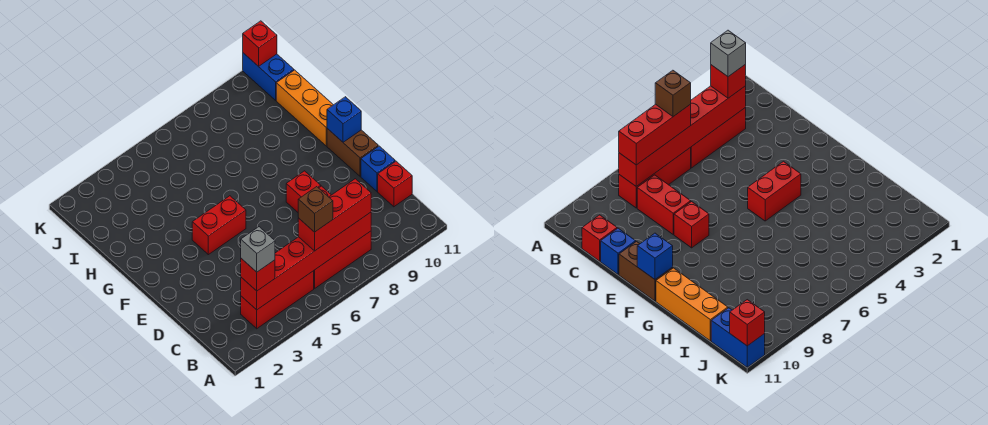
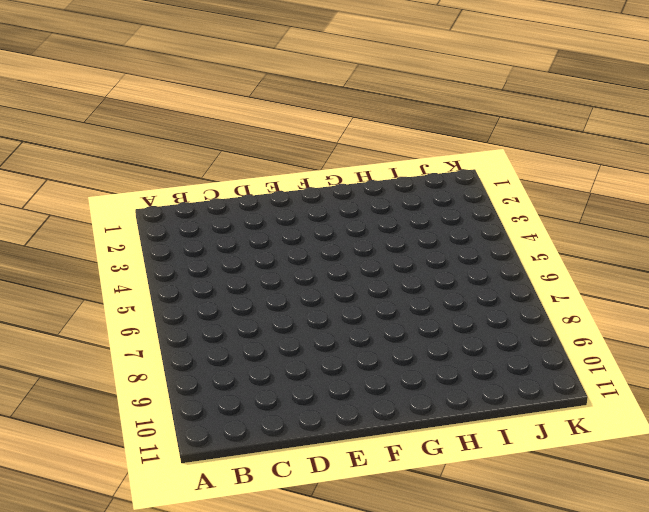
none -> red 1x3 brick [241,271,314,329]
none -> red 1x3 brick [314,231,371,289]
none -> red 1x2 brick [637,175,691,234]

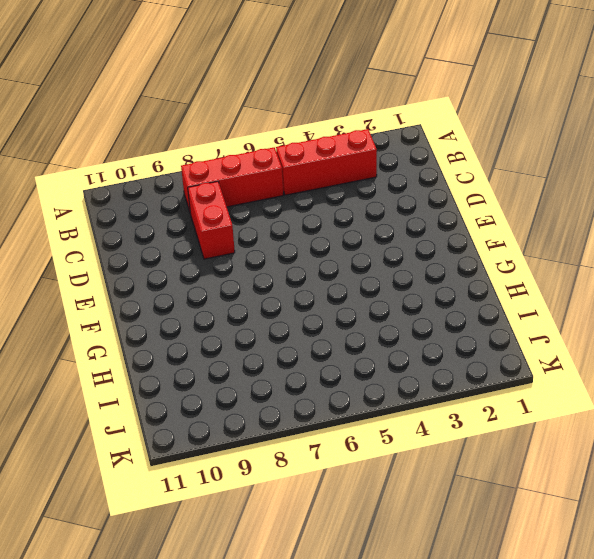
none -> red 1x1 brick [378,161,412,207]
none -> blue 1x1 brick [361,146,395,191]
none -> red 1x1 brick [286,171,321,212]

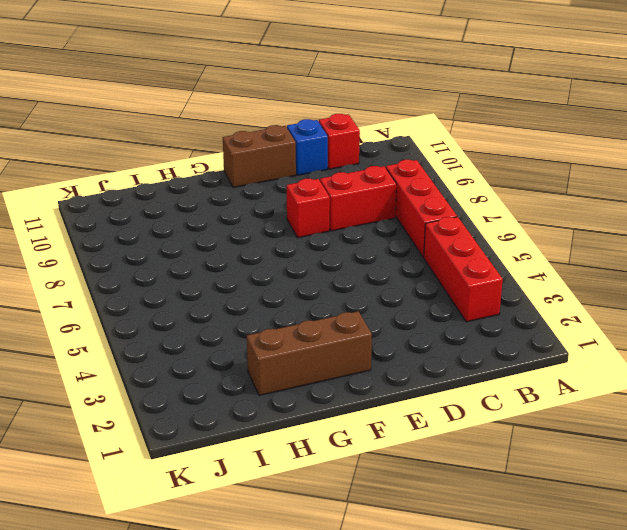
brown 1x3 brick [247,311,372,396] -> none
none -> red 1x2 brick [192,196,246,255]
none -> orange 1x3 brick [276,70,333,146]
none -> blue 1x2 brick [243,53,294,100]

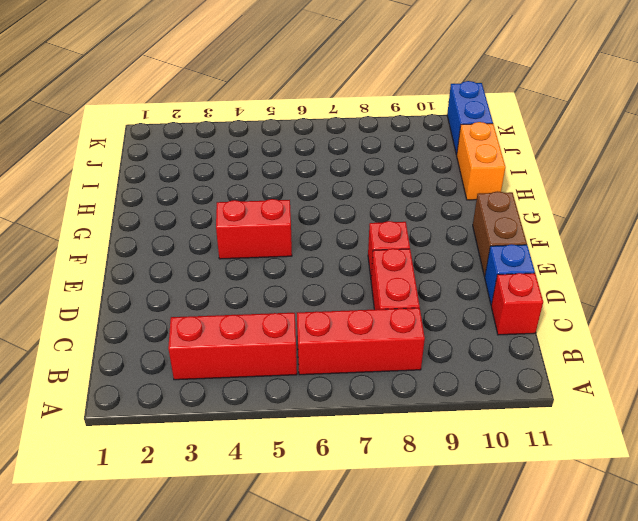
orange 1x2 brick [457,122,505,200] -> orange 1x3 brick [276,70,333,146]
none -> red 1x6 brick [241,212,371,310]
none -> blue 1x1 brick [327,97,361,142]
none -> red 1x1 brick [243,21,277,66]

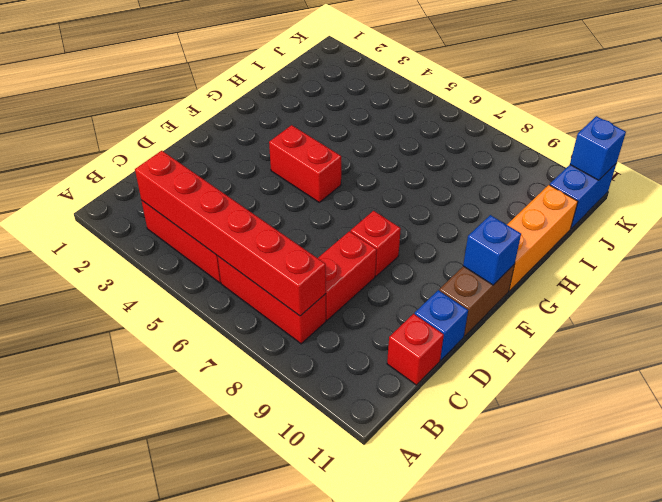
blue 1x1 brick [570,116,626,180] -> red 1x1 brick [243,21,277,66]
none -> red 1x1 brick [241,259,275,291]
none -> red 1x3 brick [298,179,371,251]
none -> grey 1x1 brick [241,227,275,272]

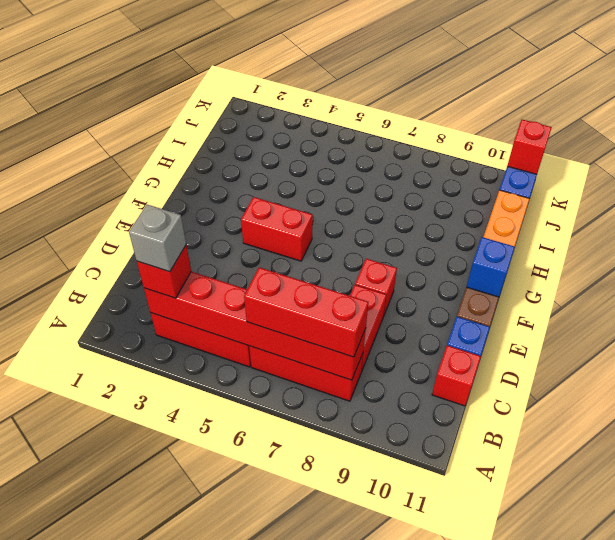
none -> brown 1x1 brick [298,187,333,232]

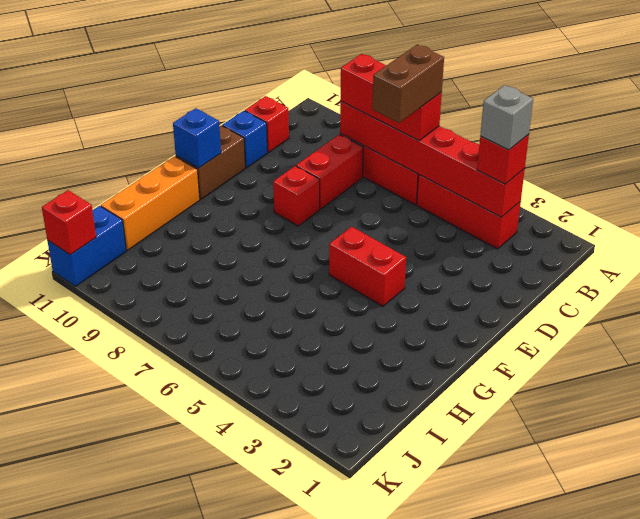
brown 1x2 brick [372,44,444,123] -> brown 1x1 brick [298,187,333,232]

